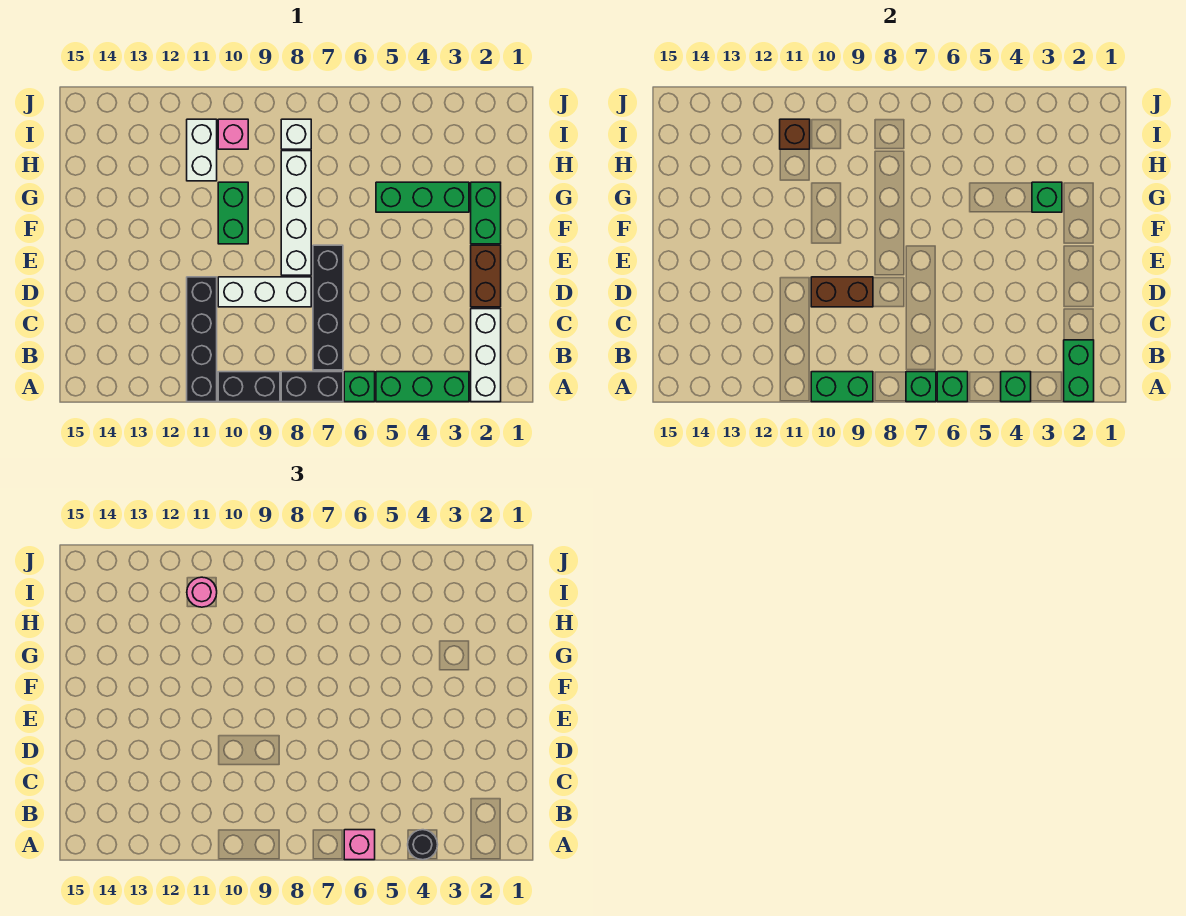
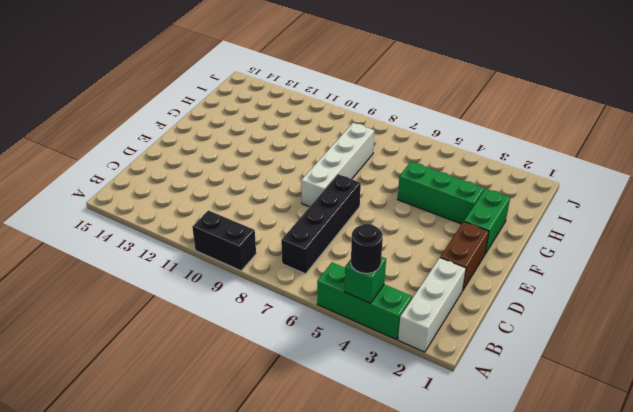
none -> green 1x1 brick [344,372,375,402]
none -> black 1x2 brick [281,372,343,402]
none -> black 1x4 brick [187,277,217,402]

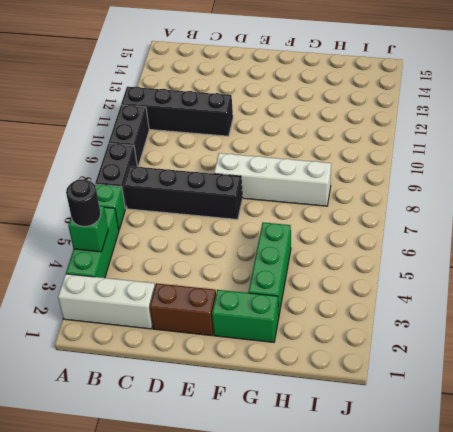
none -> white 1x3 brick [218,277,311,307]
none -> green 1x2 brick [218,182,248,244]
none -> white 1x2 brick [187,119,217,181]

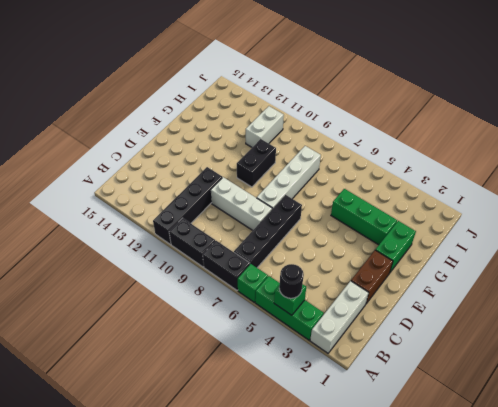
black 1x2 brick [237,139,276,187] -> green 1x2 brick [218,182,248,244]
none -> white 1x1 brick [281,119,311,149]
none -> pink 1x1 brick [218,119,248,149]
none -> green 1x2 brick [1064,340,1094,402]

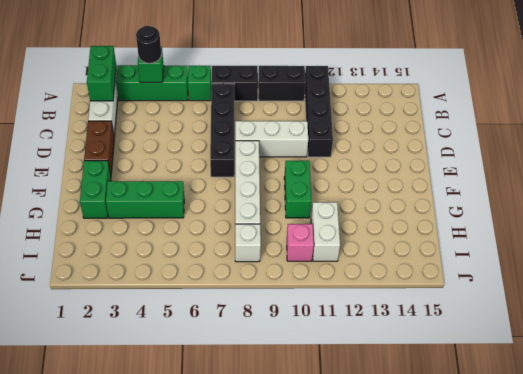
none -> green 1x1 brick [937,372,968,402]
none -> green 1x1 brick [906,372,936,402]
none -> green 1x2 brick [811,372,873,402]

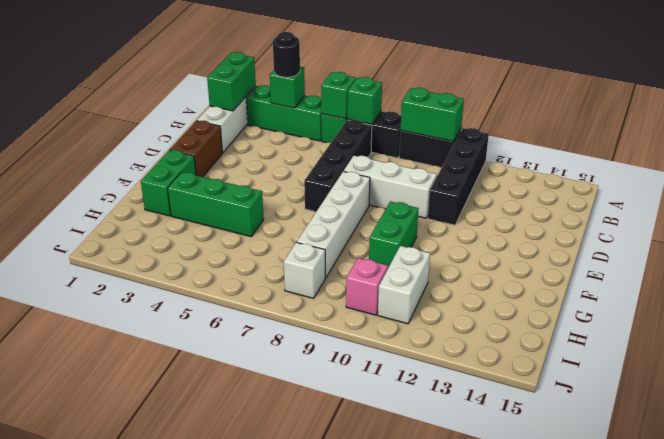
none -> brown 1x2 brick [811,277,873,307]
none -> green 1x1 brick [1032,182,1062,212]
none -> brown 1x1 brick [780,119,810,149]

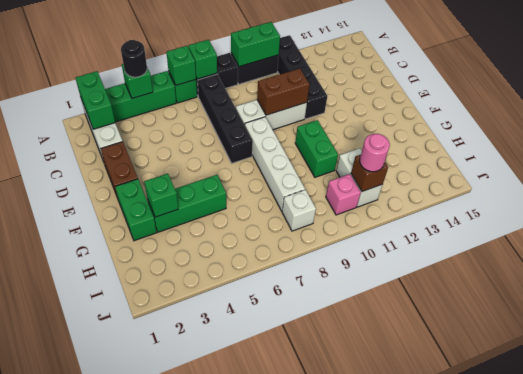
none -> pink 1x1 brick [344,830,375,860]

